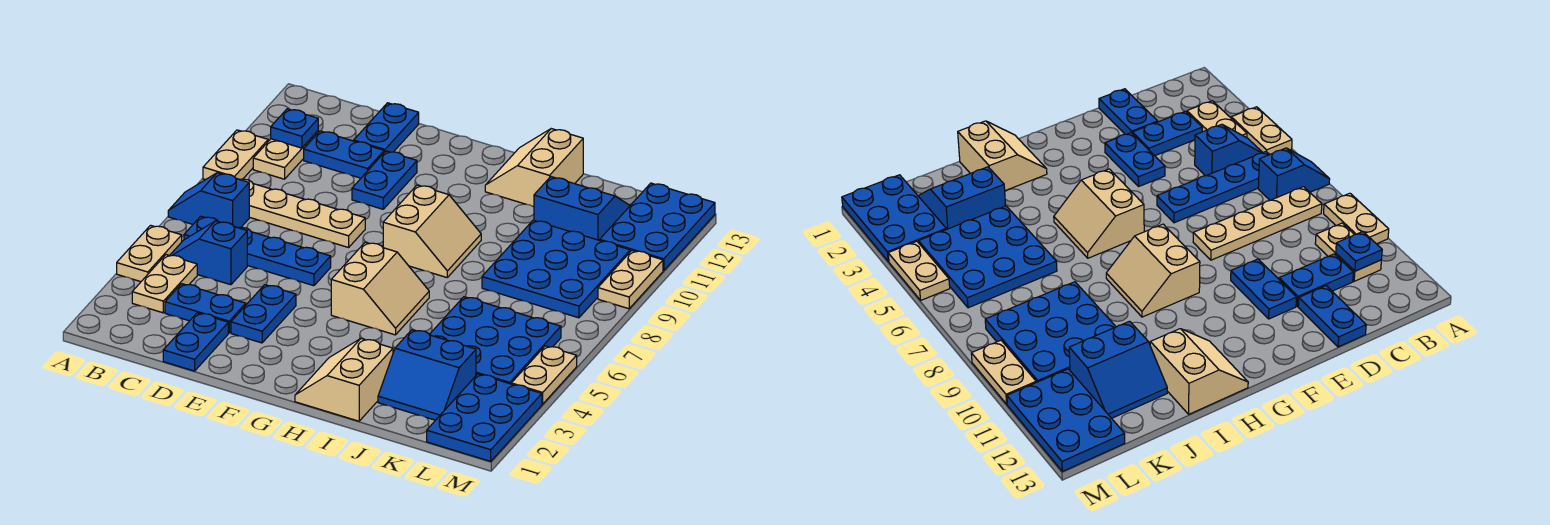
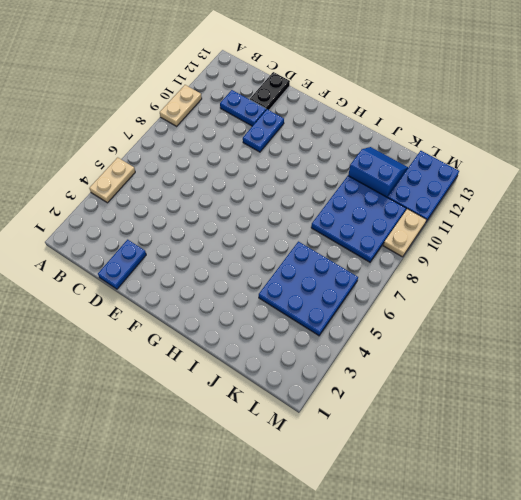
black 1x2 plate [250,72,290,110] -> blue 1x2 plate [354,103,419,152]
none -> blue 1x2 slope [168,173,249,228]
none -> tan 1x2 plate [132,255,197,313]
none -> blue 1x2 slope [170,221,247,285]

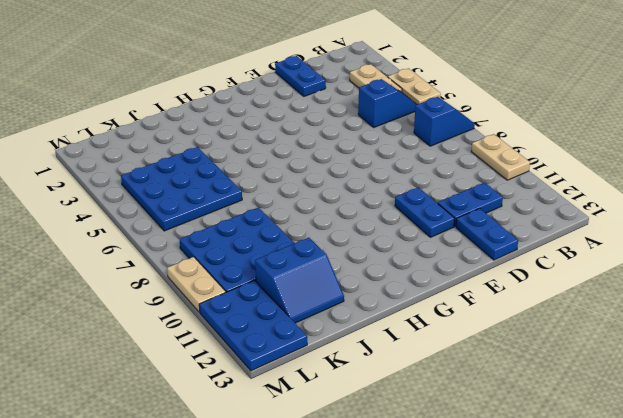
none -> blue 1x4 plate [184,216,331,286]
none -> tan 1x4 plate [240,179,365,247]
none -> tan 1x2 plate [253,131,318,179]

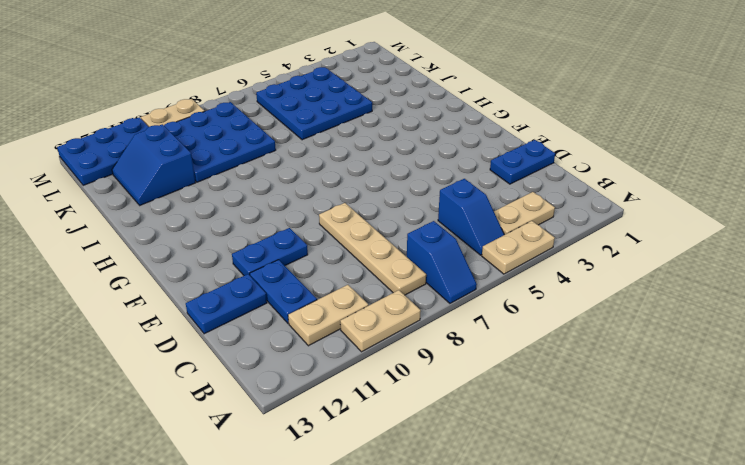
none -> blue 1x4 plate [184,216,331,286]
none -> blue 1x2 plate [165,284,246,333]
none -> blue 1x2 plate [231,285,296,343]

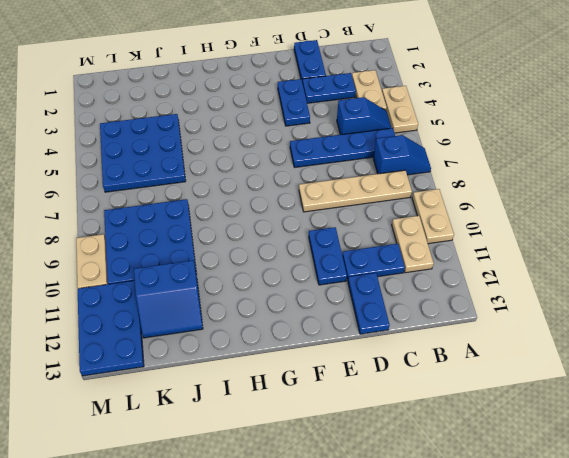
none -> tan 2x2 slope [331,242,429,335]
none -> tan 2x2 slope [383,185,481,277]
none -> tan 2x2 slope [295,339,393,421]

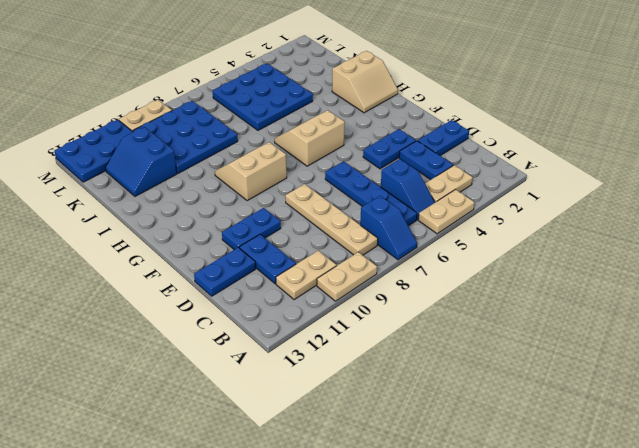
none -> tan 2x2 slope [485,129,583,207]
none -> blue 2x2 slope [378,330,476,420]
none -> blue 2x3 plate [427,374,542,461]

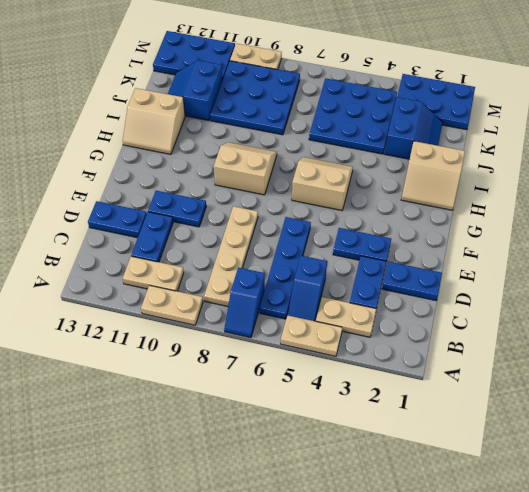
none -> tan 1x2 plate [511,346,577,404]
none -> blue 1x1 plate [271,109,318,148]

